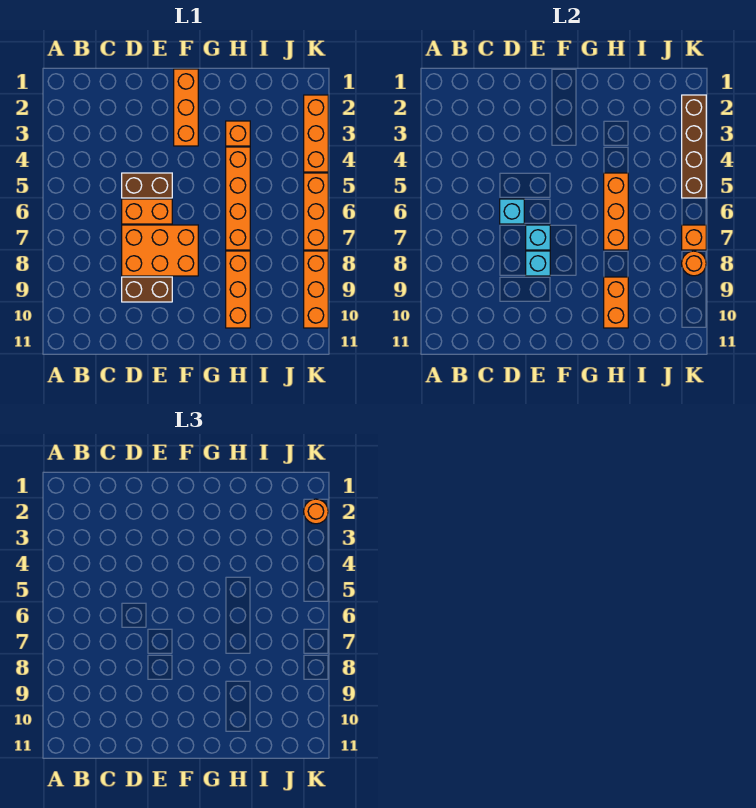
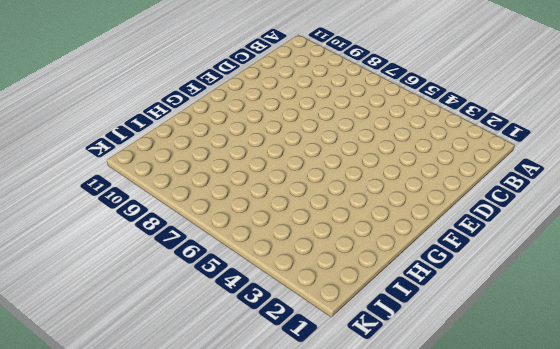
none -> brown 1x2 brick [122,173,172,198]
none -> orange 1x2 brick [122,199,172,224]
none -> orange 2x3 brick [122,225,198,276]

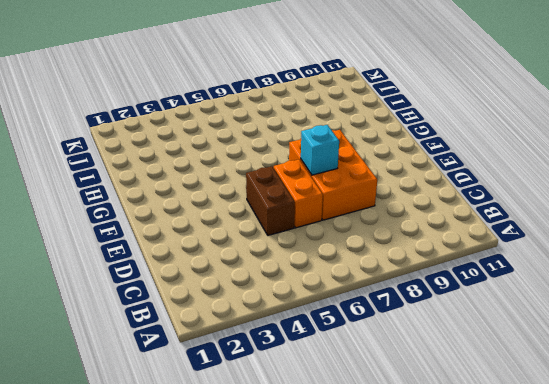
none -> brown 1x2 brick [122,277,172,302]
none -> orange 1x3 brick [174,69,198,146]
none -> orange 1x1 brick [226,121,250,146]

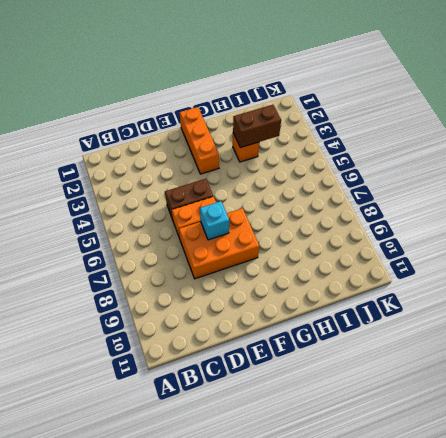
brown 1x2 brick [233,105,281,148] -> brown 1x2 brick moved to [122,277,172,302]
none -> orange 1x4 brick [226,147,250,250]
none -> orange 1x3 brick [226,251,250,328]
none -> orange 1x3 brick [304,95,328,172]

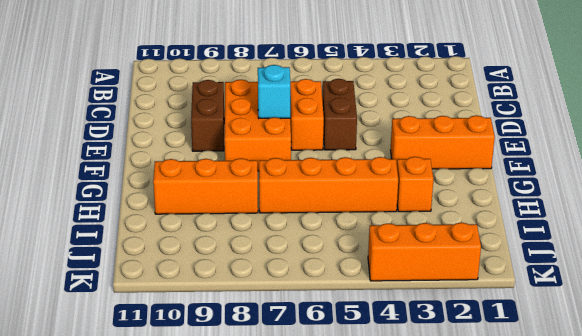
none -> orange 1x3 brick [304,173,328,250]
none -> orange 1x3 brick [304,251,328,328]
none -> cyan 1x1 brick [500,199,524,224]

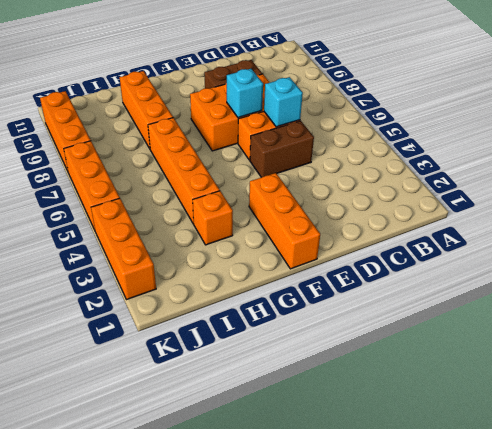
none -> cyan 1x1 brick [526,251,550,276]
none -> orange 1x3 brick [604,173,628,250]
none -> orange 1x2 brick [604,277,628,328]

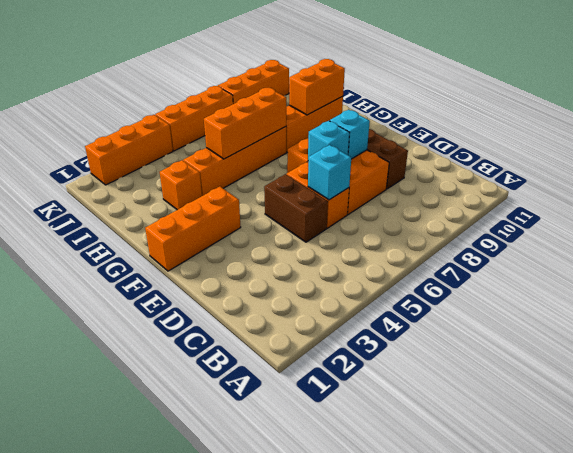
none -> brown 1x4 brick [682,95,706,198]
none -> orange 1x1 brick [682,225,706,250]
none -> orange 1x1 round brick [682,251,706,276]

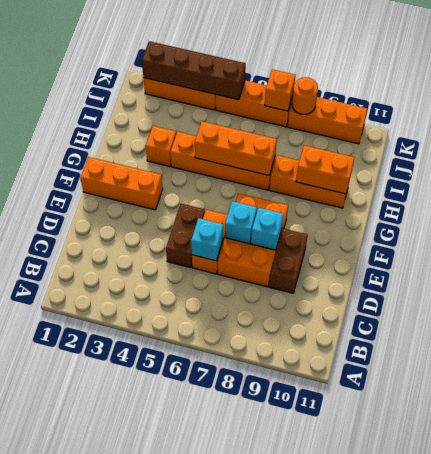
none -> orange 1x1 round brick [304,499,328,524]

